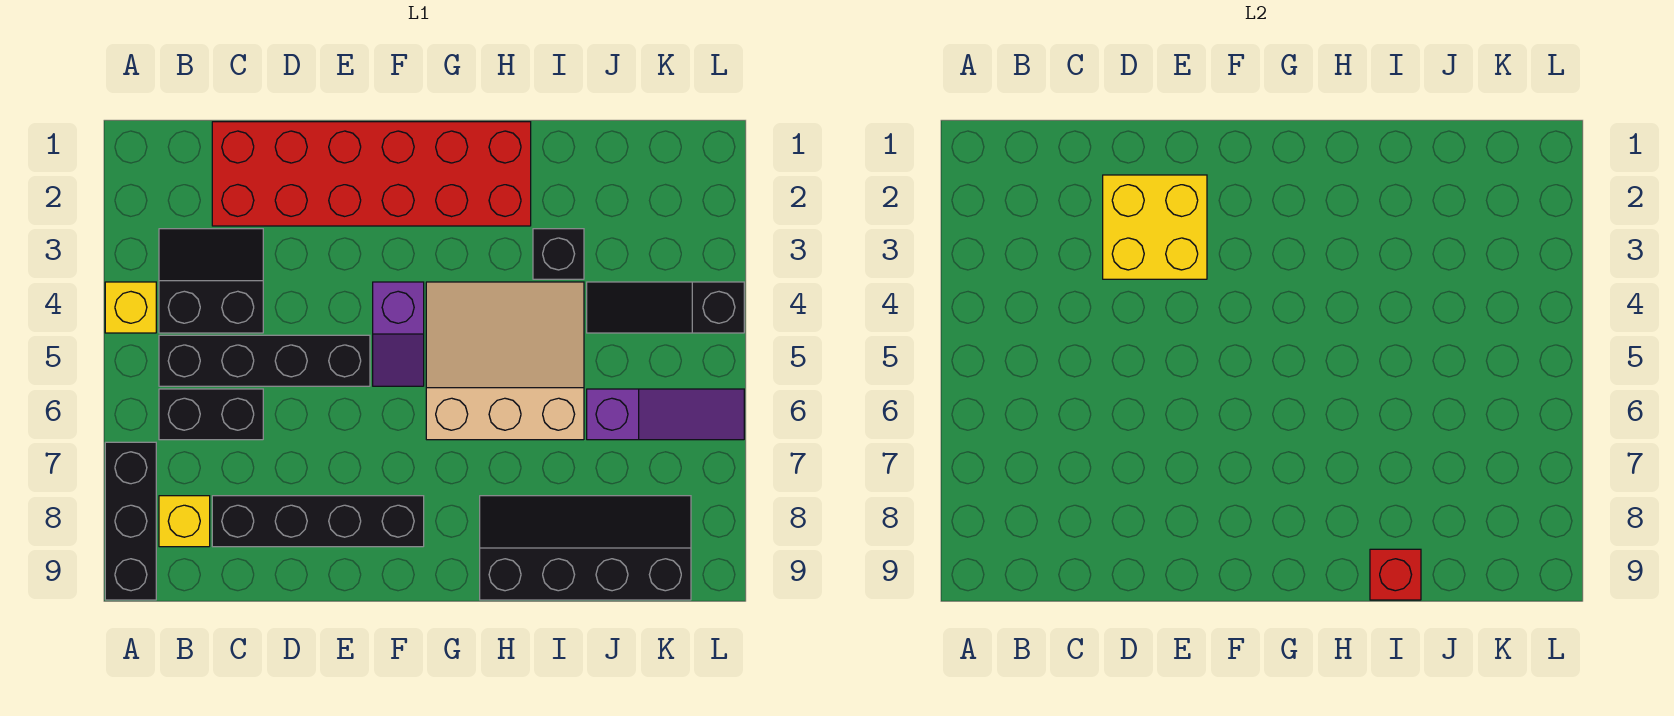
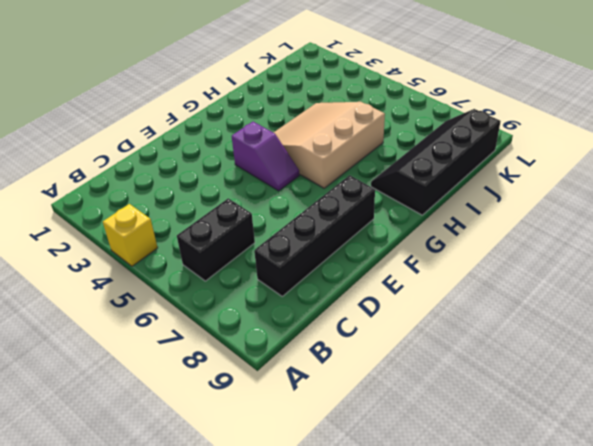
none -> black 1x3 brick [105,442,156,600]
none -> black 2x2 slope [159,229,263,333]
none -> black 1x4 brick [159,335,370,386]

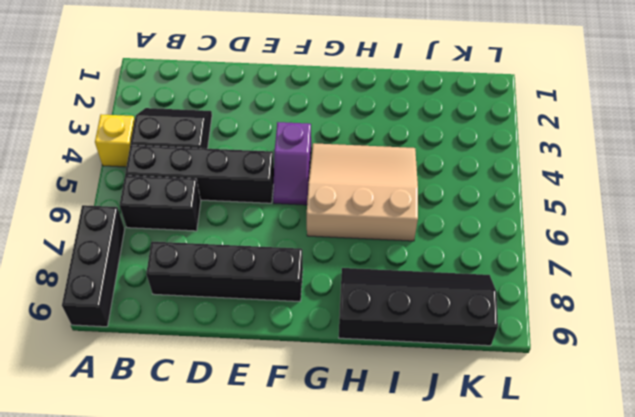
none -> yellow 1x1 brick [159,496,210,547]
none -> red 2x6 brick [212,122,531,226]
none -> black 1x1 brick [533,229,584,279]

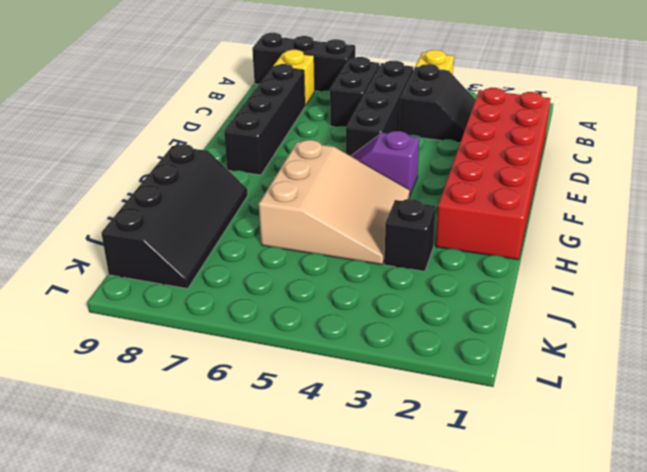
none -> black 1x3 slope [587,282,744,333]
none -> purple 1x3 slope [587,389,744,440]
none -> yellow 2x2 brick [1103,175,1207,279]

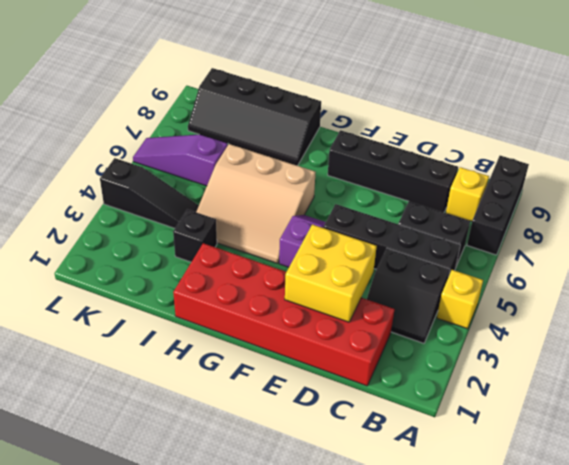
none -> red 1x1 brick [1370,549,1421,600]

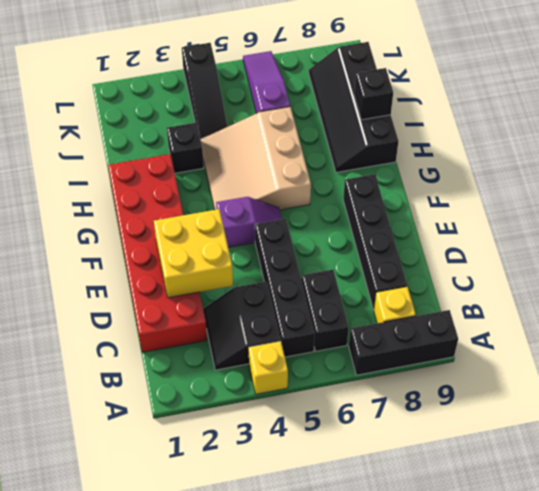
black 1x1 brick [354,68,393,120] -> red 1x1 brick [1370,549,1421,600]

